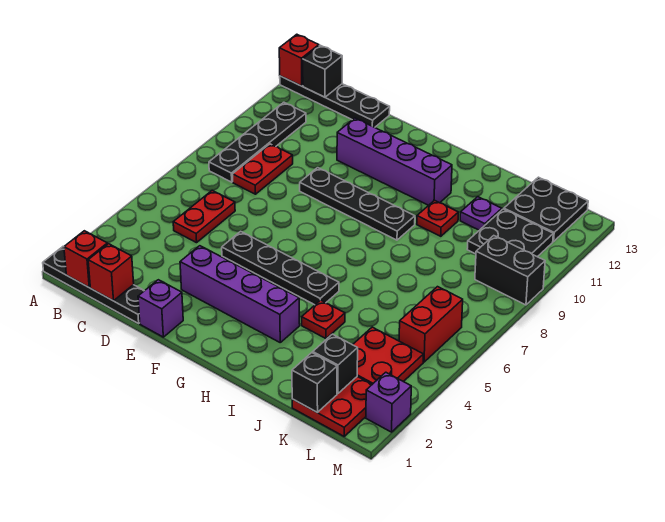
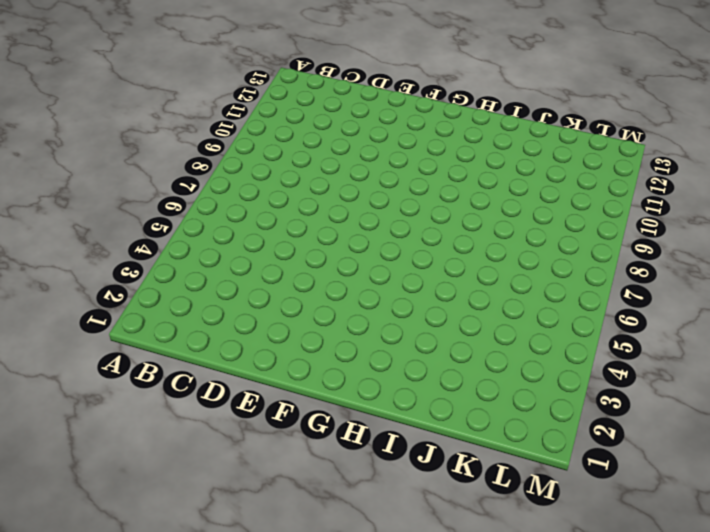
none -> black 1x4 plate [43,247,144,323]
none -> black 1x4 plate [280,76,390,127]
none -> black 1x4 plate [209,102,306,182]

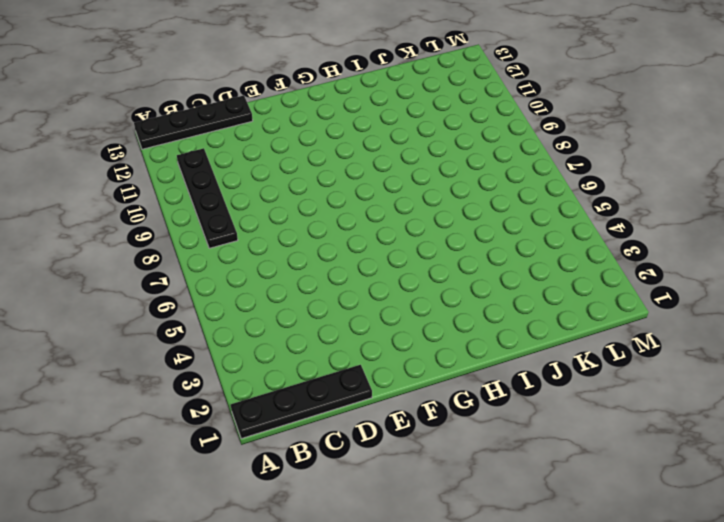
none -> red 1x2 plate [173,190,235,243]
none -> red 1x2 plate [233,144,293,194]
none -> purple 1x1 brick [138,280,183,337]

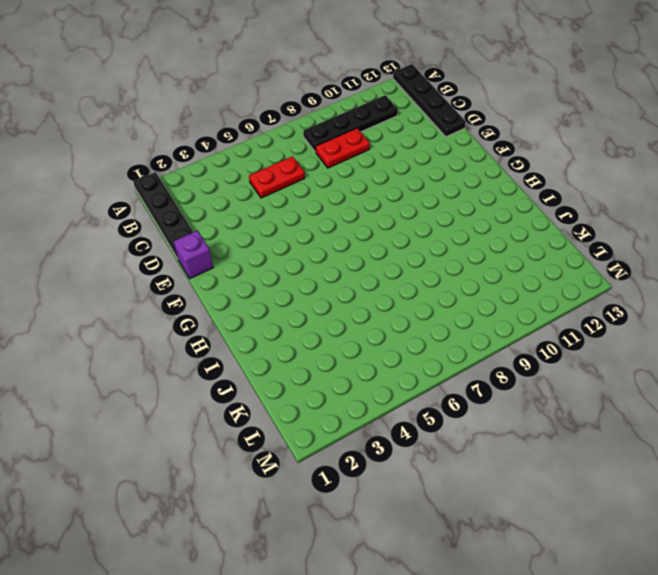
none -> purple 1x4 brick [180,246,300,342]
none -> black 1x4 plate [222,231,339,305]
none -> black 1x4 plate [300,168,415,240]

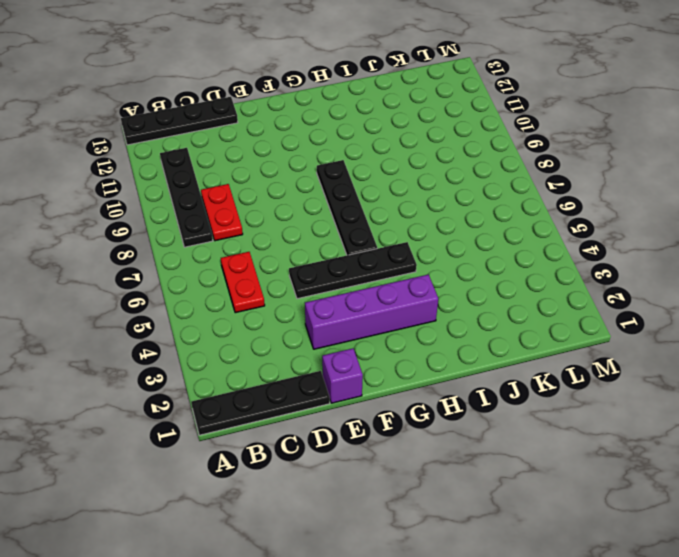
black 1x4 plate [317,160,377,255] -> black 1x4 plate turned to [300,168,415,240]
none -> purple 1x4 brick [337,118,452,205]
none -> red 1x1 plate [302,300,345,339]
none -> red 1x1 plate [417,200,458,236]

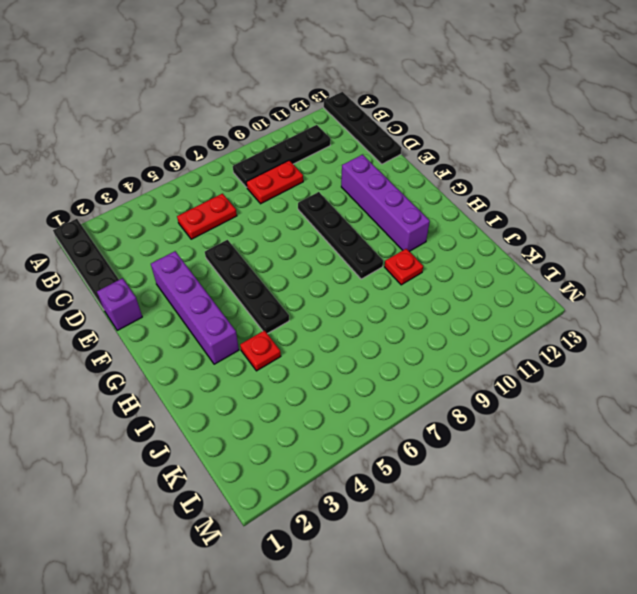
none -> purple 1x1 plate [460,197,502,230]
none -> red 2x2 plate [292,376,372,436]
none -> red 2x2 plate [353,327,423,384]

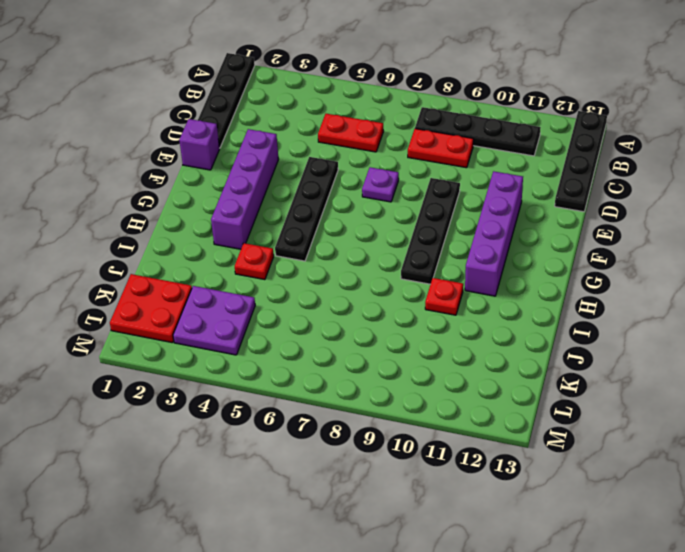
purple 1x1 plate [362,167,399,202] -> purple 1x1 plate moved to [460,197,502,230]
purple 2x2 plate [173,286,255,355] -> red 2x2 plate [353,327,423,384]
none -> black 2x2 plate [467,209,553,257]
none -> black 2x2 plate [504,177,588,242]
none -> red 1x2 brick [399,287,463,362]

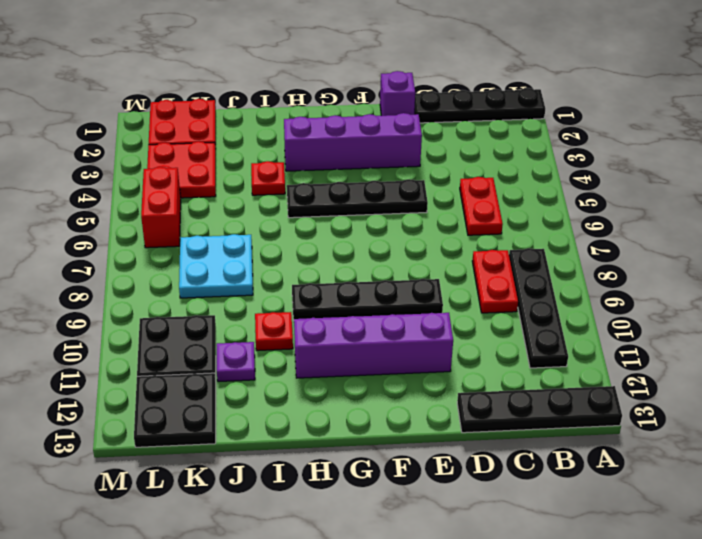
cyan 2x2 plate [179,234,253,298] -> none
none -> black 1x2 brick [475,236,545,305]
none -> purple 1x1 brick [366,372,411,432]
none -> red 1x1 brick [279,34,319,86]

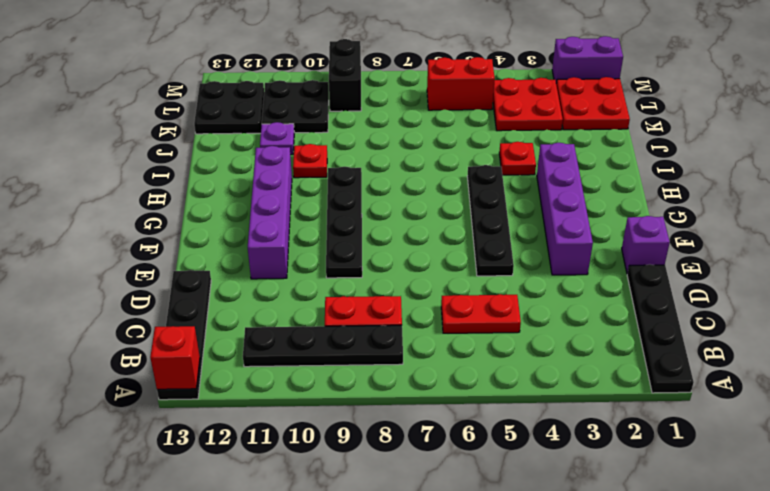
purple 1x2 brick [552,36,623,83] -> purple 1x1 brick [366,372,411,432]
none -> red 1x1 brick [64,231,107,287]
none -> black 1x1 brick [303,45,342,97]
none -> red 1x1 brick [88,244,134,301]

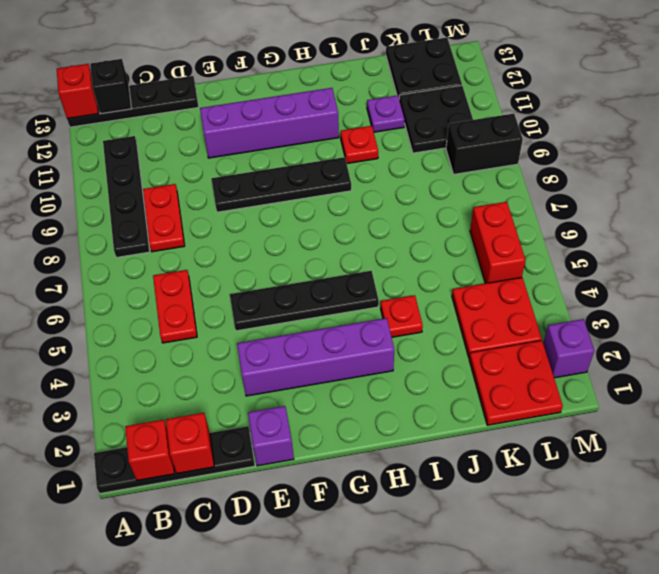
none -> black 1x1 brick [292,353,337,413]
none -> black 1x1 brick [313,334,358,393]

